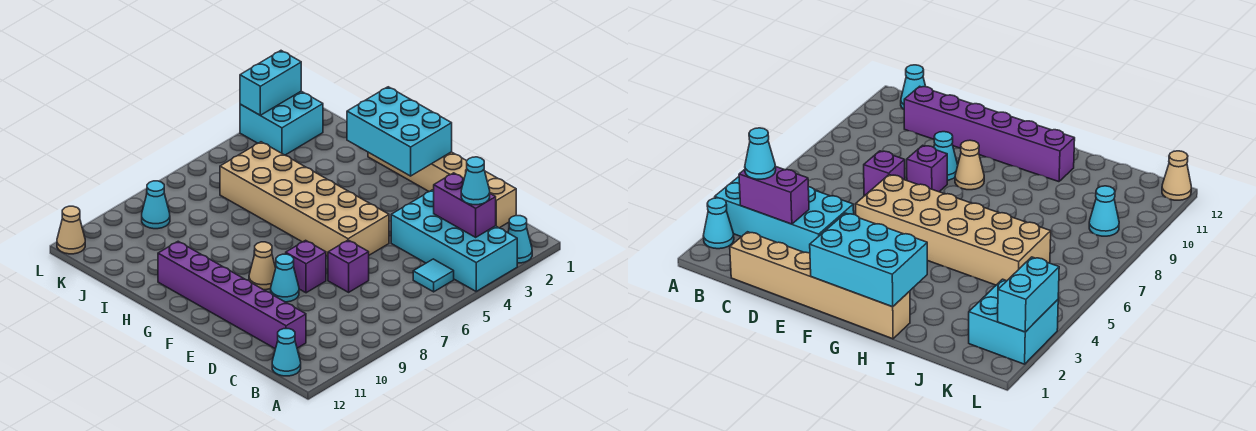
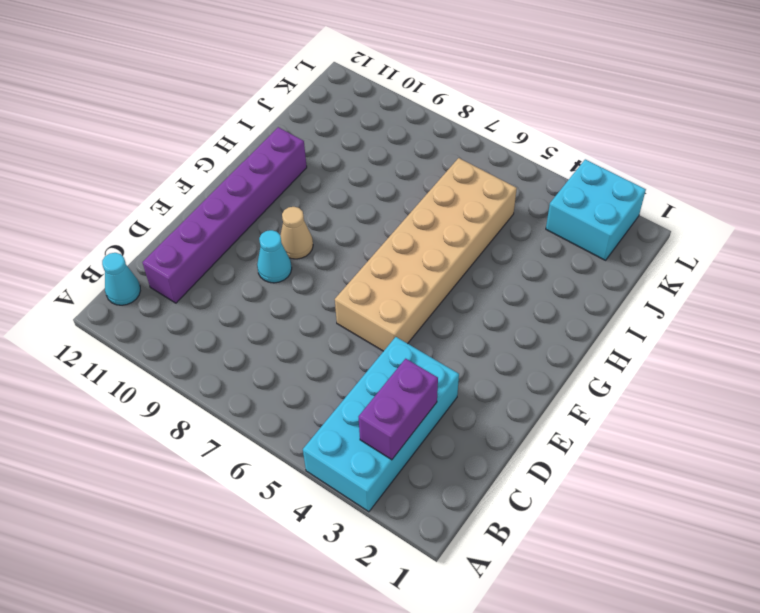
none -> cyan 1x1 cone [508,216,532,263]
none -> cyan 1x1 tile [413,259,454,292]
none -> tan 1x6 brick [368,152,516,228]

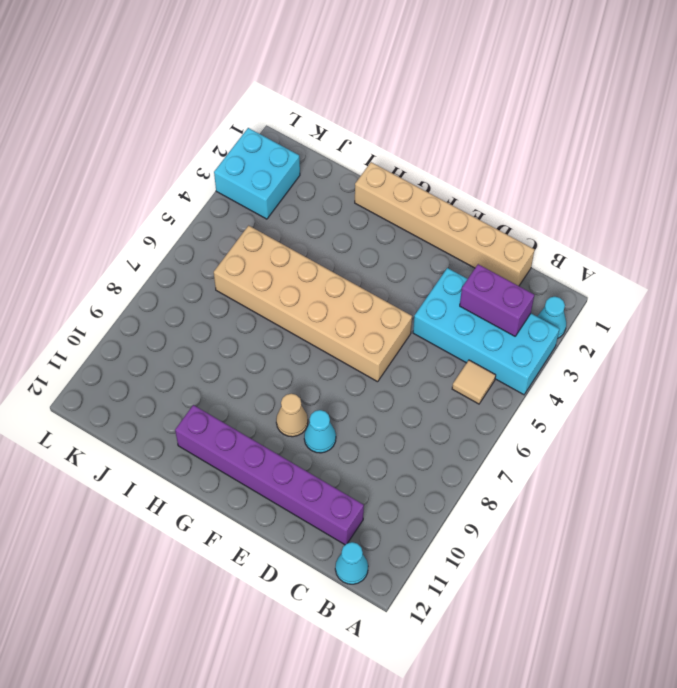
tan 1x1 tile [452,360,496,404] -> cyan 1x1 tile [413,259,454,292]
none -> purple 1x1 brick [328,240,369,292]
none -> purple 1x1 brick [286,240,326,293]
none -> cyan 1x1 cone [142,181,170,229]

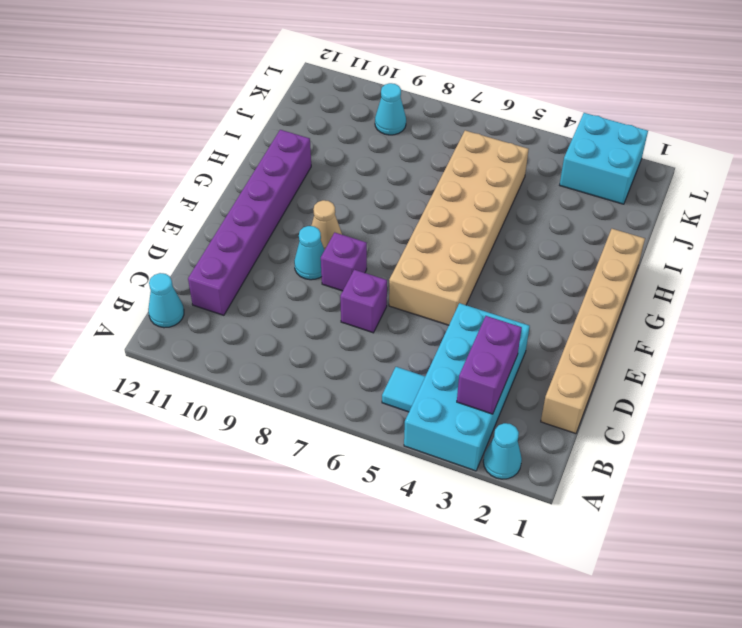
none -> tan 1x1 cone [57,206,85,254]
none -> cyan 2x3 brick [347,87,452,176]
none -> cyan 1x2 brick [240,51,301,115]

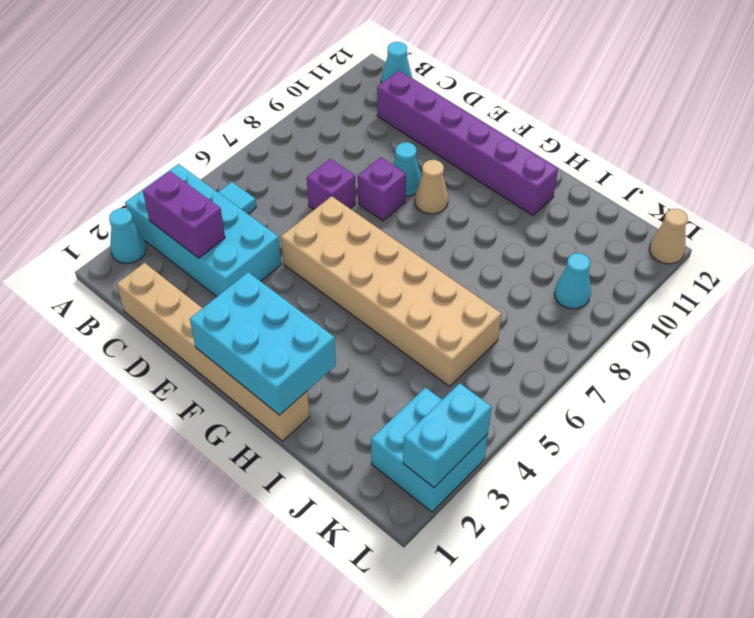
none -> cyan 1x1 cone [461,157,490,205]

